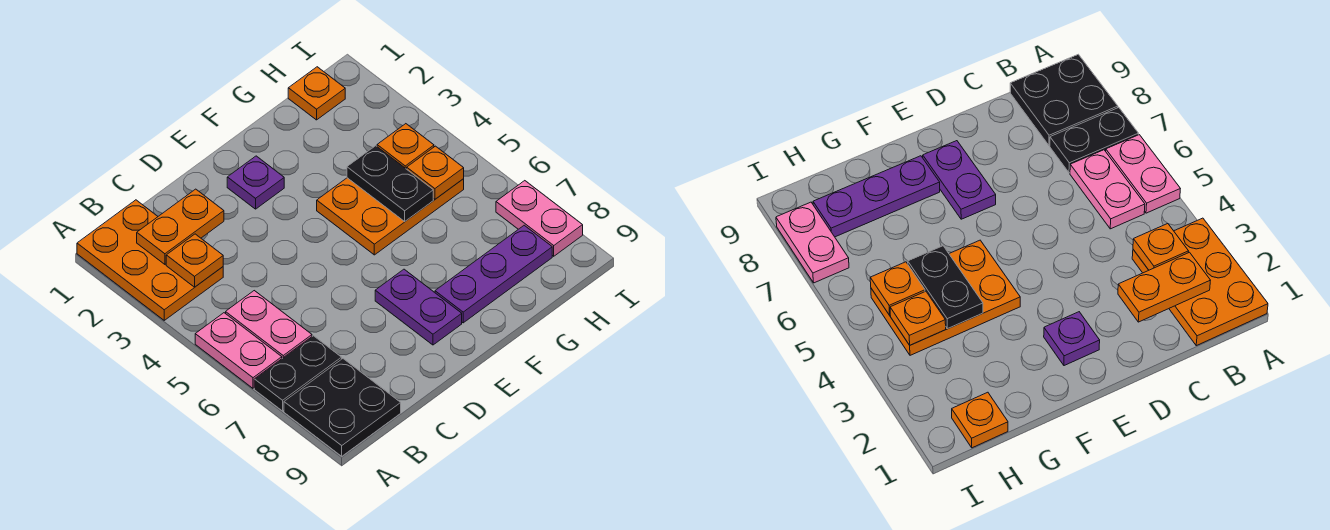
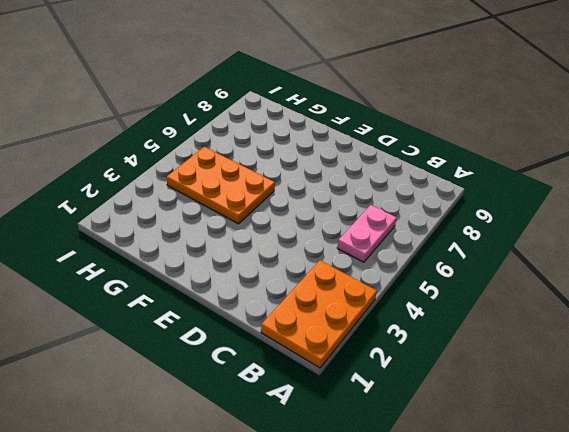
none -> pink 1x2 plate [195,313,282,388]
none -> black 1x2 plate [254,336,342,411]
none -> black 2x2 plate [284,359,401,456]

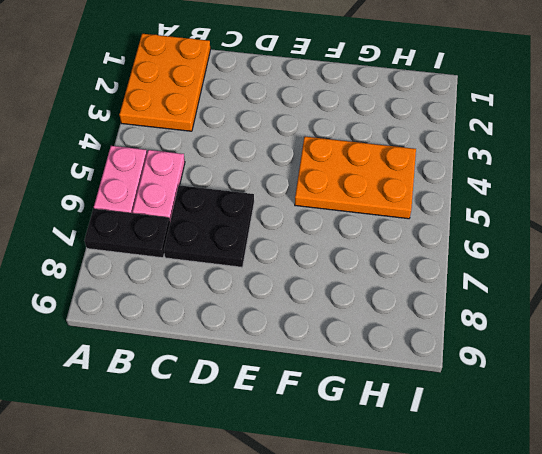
black 2x2 plate [164,185,254,267] -> black 2x2 plate moved to [284,359,401,456]
none -> purple 1x1 plate [227,156,284,209]
none -> purple 1x2 plate [375,269,462,345]
none -> purple 1x3 plate [435,225,552,323]

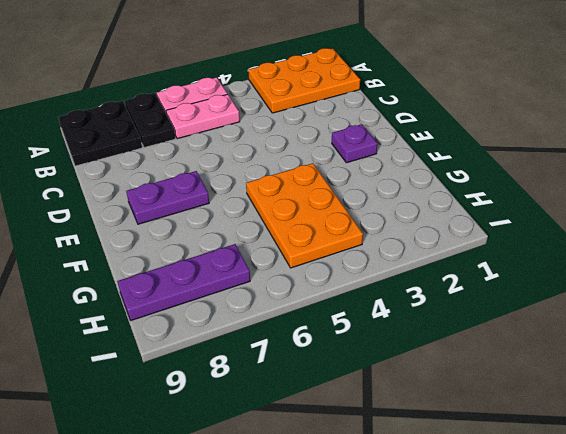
purple 1x3 plate [117,244,250,320] -> purple 1x3 plate turned to [435,225,552,323]
none -> orange 1x1 plate [288,67,345,120]
none -> pink 1x2 plate [496,181,583,256]
none -> orange 1x2 plate [137,189,224,264]

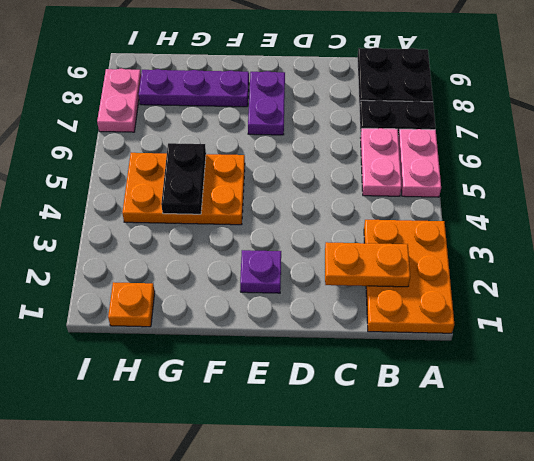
none -> orange 1x1 plate [166,234,223,287]
none -> orange 1x1 plate [377,124,434,169]
none -> orange 1x1 plate [407,146,464,199]

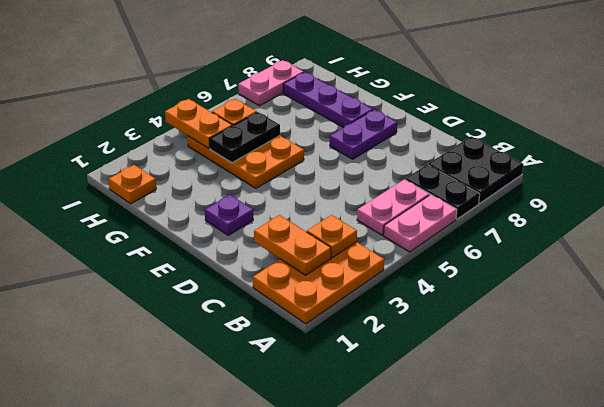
orange 1x2 plate [165,99,232,149] -> orange 1x1 plate [377,124,434,169]

